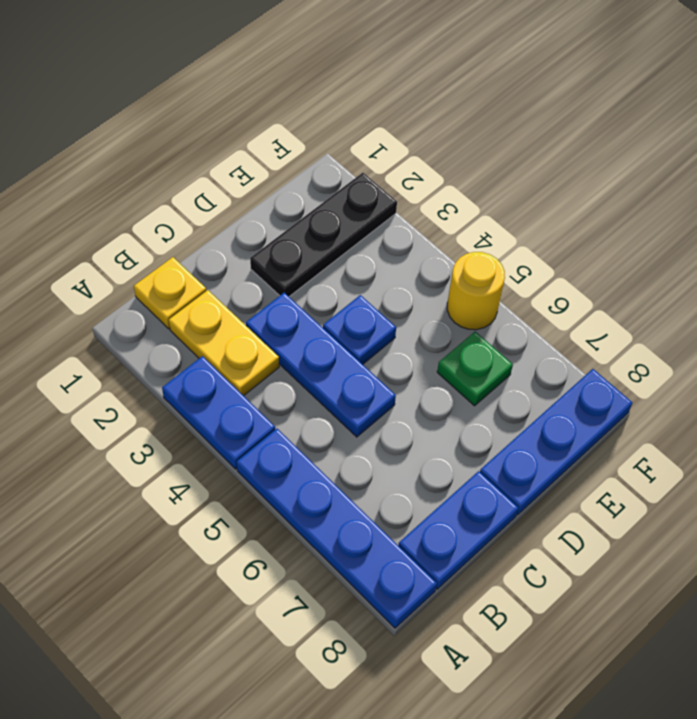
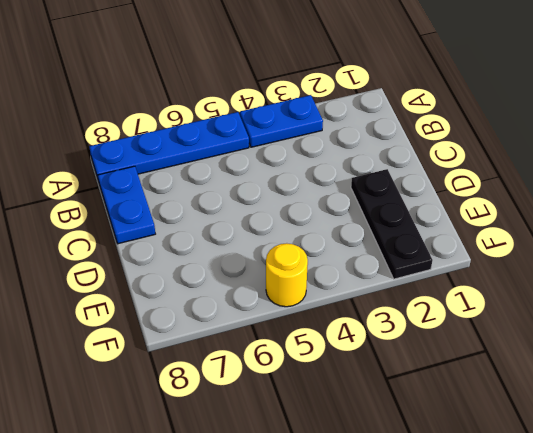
none -> yellow 1x1 plate [134,257,206,329]
none -> yellow 1x2 plate [169,290,279,396]

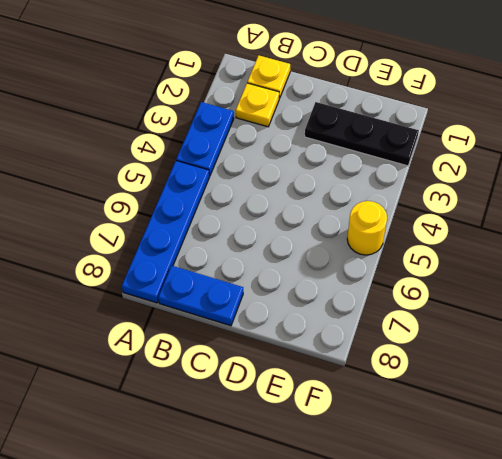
yellow 1x1 plate [236,83,279,127] -> yellow 1x2 plate [169,290,279,396]
none -> blue 1x3 plate [246,293,396,437]
none -> blue 1x1 plate [323,295,396,364]

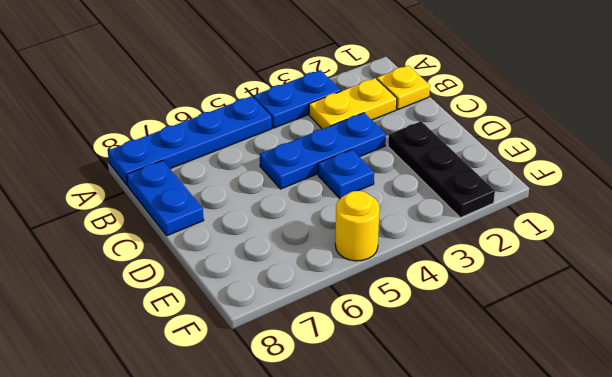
none -> blue 1x3 plate [480,369,632,515]
none -> green 1x1 plate [437,332,513,406]

